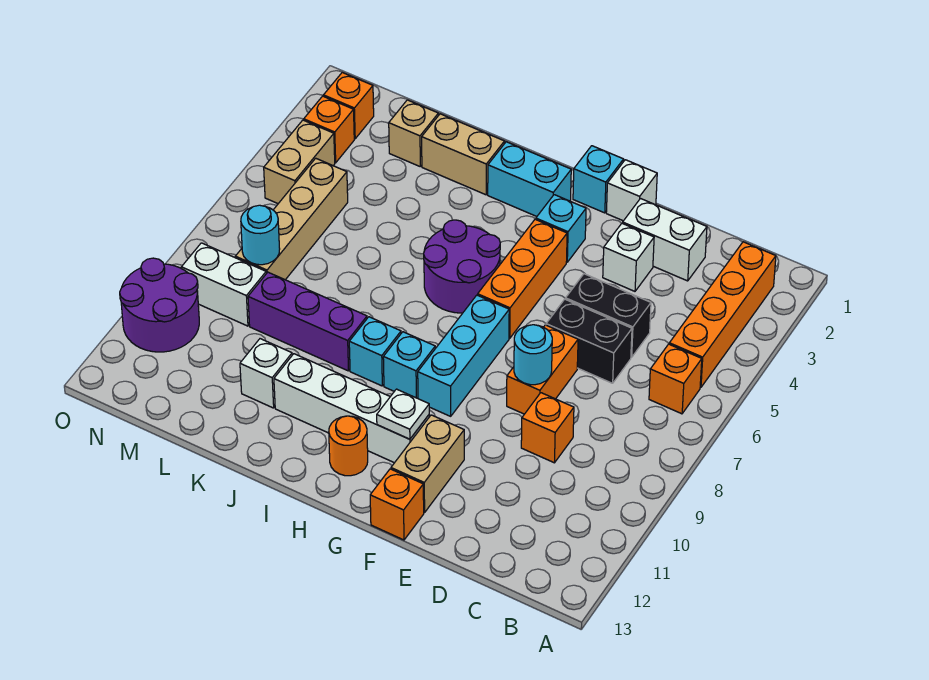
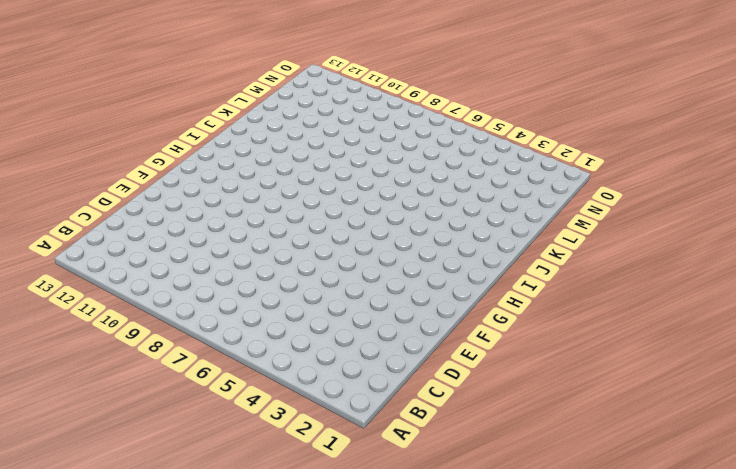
none -> orange 1x4 brick [669,242,776,388]
none -> orange 1x1 brick [649,344,702,414]
none -> white 1x2 brick [623,199,707,281]
none -> black 1x2 brick [566,274,651,357]

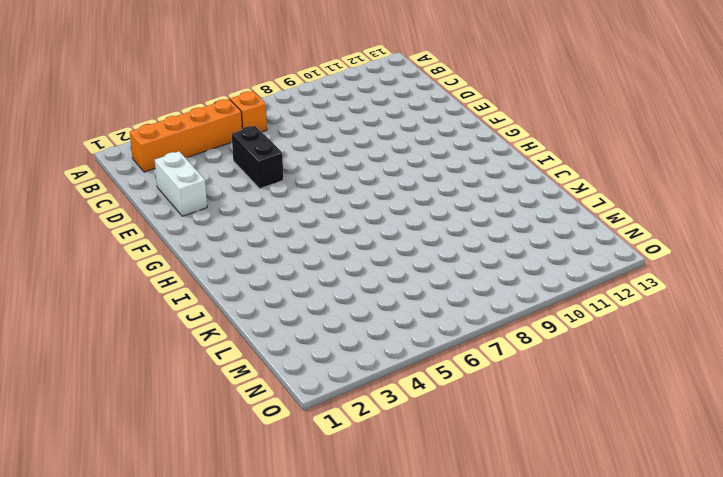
none -> black 1x2 brick [546,299,632,383]
none -> orange 1x1 brick [521,393,574,463]
none -> white 1x1 brick [603,223,654,291]
none -> orange 1x2 brick [507,325,578,414]

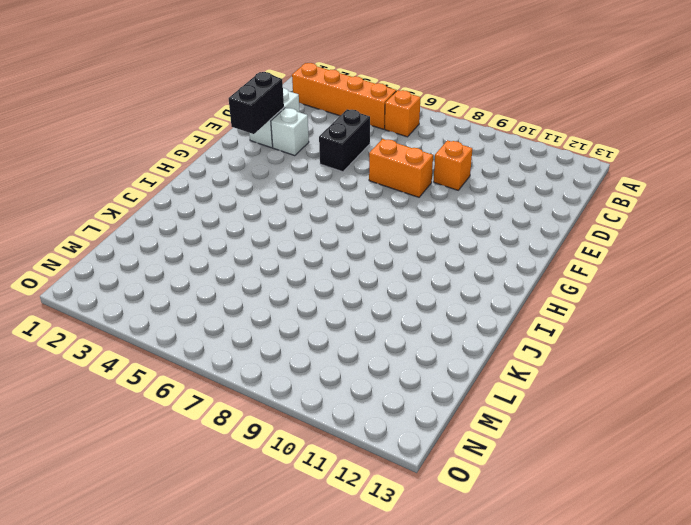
black 1x2 brick [229,72,284,134] -> black 1x2 brick moved to [546,299,632,383]
none -> white 1x1 brick [606,160,657,221]
none -> tan 1x2 brick [391,415,464,513]
none -> orange 1x1 brick [370,469,424,540]
none -> cyan 1x1 brick [573,146,624,213]

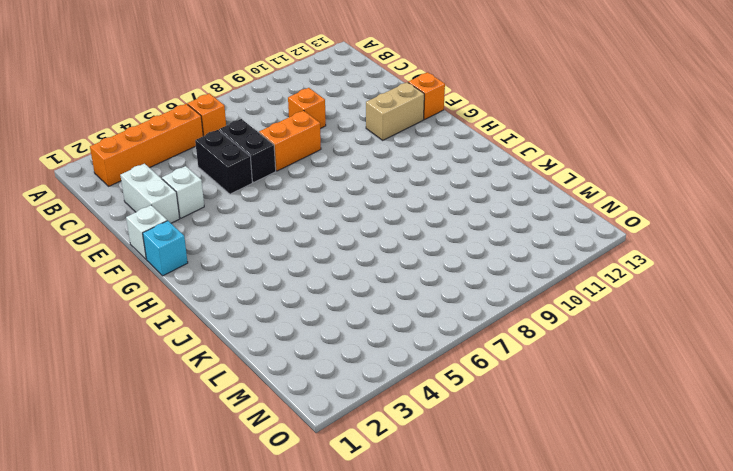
none -> cyan 1x1 brick [536,195,586,262]
none -> orange 1x3 brick [478,219,567,338]
none -> cyan 1x3 brick [418,295,509,416]
none -> white 1x4 brick [274,354,429,463]

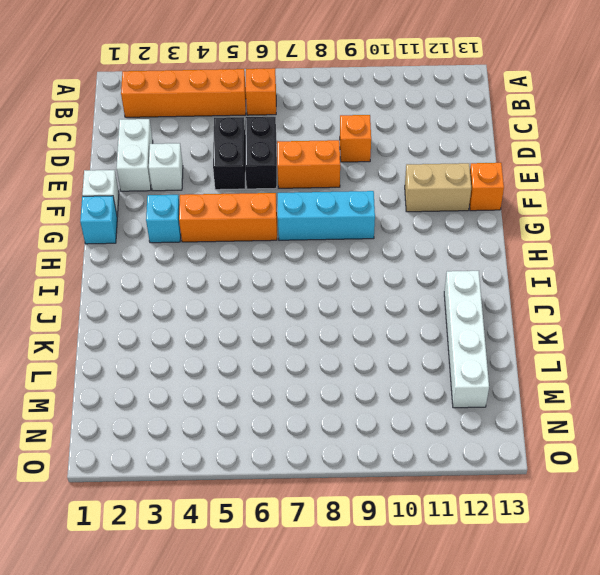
white 1x4 brick [444,271,489,408] -> white 1x4 brick moved to [274,354,429,463]
none -> cyan 1x2 brick [488,142,571,216]
none -> purple 2x2 round brick [424,220,500,313]
none -> cyan 1x1 brick [383,332,435,398]
none -> orange 1x1 round brick [329,416,368,476]

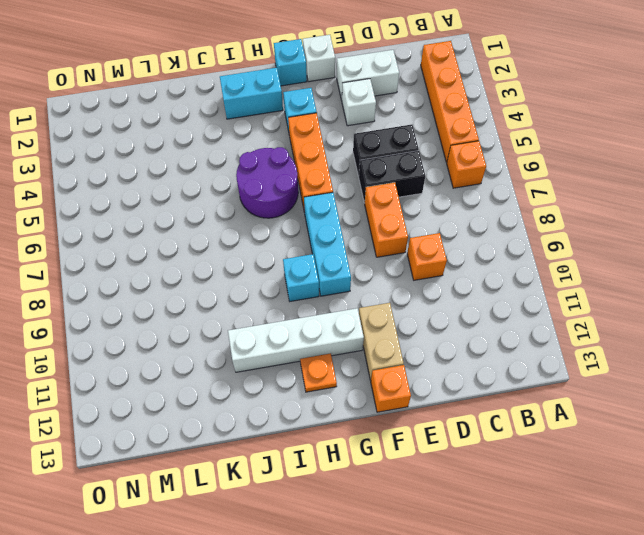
orange 1x1 plate [300,353,337,392] -> orange 1x1 round brick [329,416,368,476]
none -> cyan 1x1 brick [349,317,401,386]
none -> tan 1x2 brick [422,114,505,195]
none -> purple 1x3 brick [248,272,367,371]
none -> white 1x1 brick [240,339,292,408]

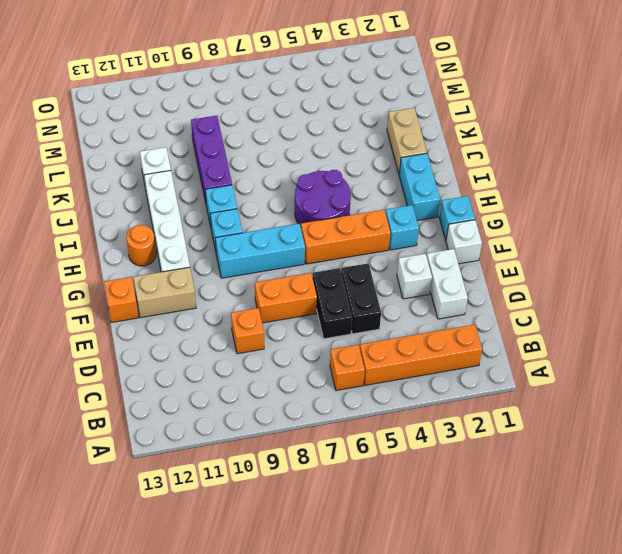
none -> tan 1x1 brick [389,100,438,166]
none -> tan 1x4 brick [235,158,348,280]
none -> white 1x2 brick [181,243,266,326]
none -> orange 1x1 brick [323,73,374,139]

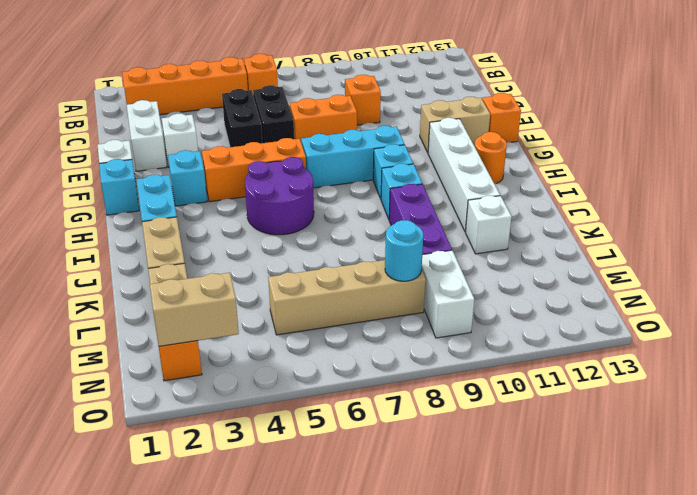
tan 1x2 brick [150,273,239,346] -> tan 1x2 brick moved to [264,120,335,204]
none -> orange 1x1 brick [304,96,354,163]
none -> purple 2x2 round brick [120,258,199,352]
none -> cyan 1x1 round brick [514,325,552,385]
none -> white 1x1 plate [377,389,429,439]

